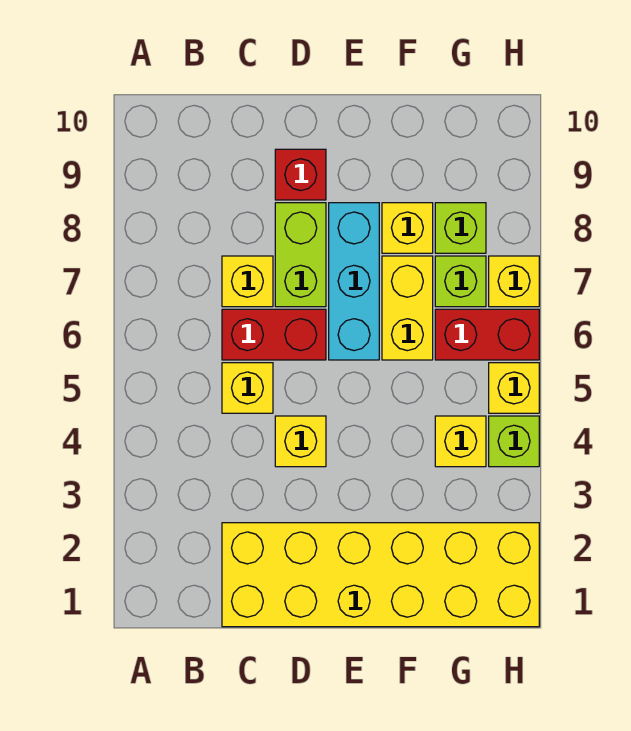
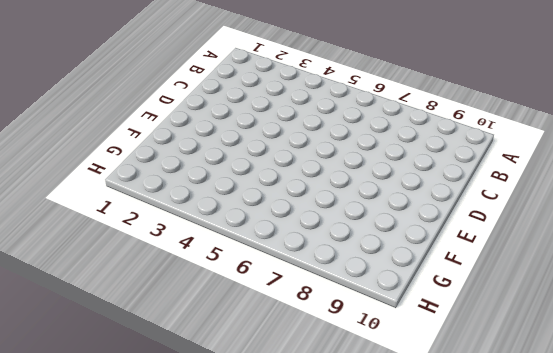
none -> yellow 2x6 brick [222,523,539,627]
none -> yellow 1x1 brick [222,363,273,413]
none -> red 1x2 brick [222,309,326,360]

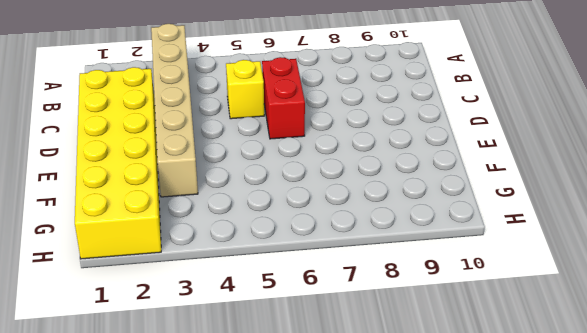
tan 1x6 brick [151,24,198,197] -> none
none -> yellow 1x1 brick [222,256,273,307]
none -> yellow 1x1 brick [275,416,326,467]
none -> lime 1x2 brick [275,203,326,307]

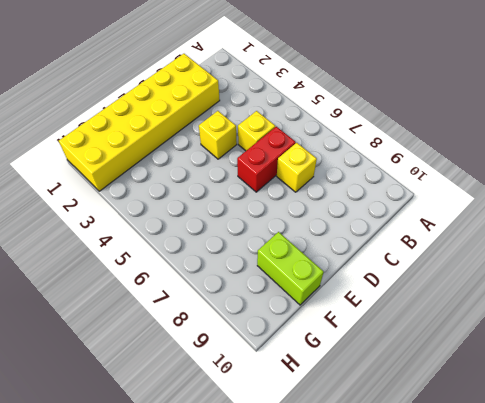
lime 1x2 brick [257,232,324,305] -> lime 1x2 brick moved to [275,203,326,307]
none -> red 1x1 brick [275,149,326,200]
none -> cyan 1x3 brick [329,203,379,360]
none -> yellow 1x2 brick [382,256,433,360]

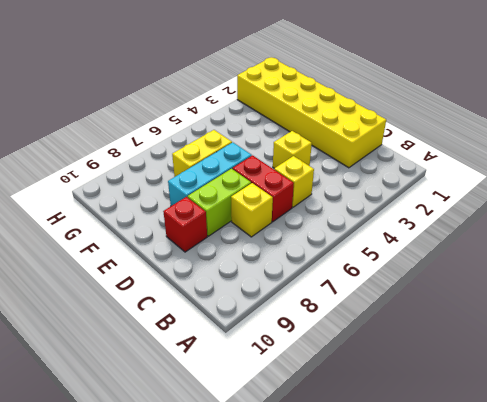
none -> yellow 1x1 brick [382,203,433,253]
none -> yellow 1x1 brick [435,416,486,467]
none -> red 1x2 brick [435,309,539,360]

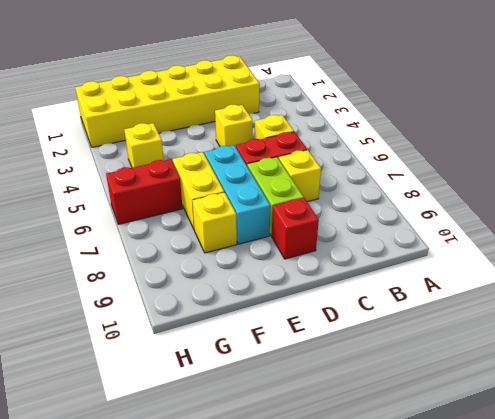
none -> lime 1x1 brick [435,256,486,307]
none -> lime 1x1 brick [435,203,486,253]
none -> lime 1x1 brick [489,416,539,467]

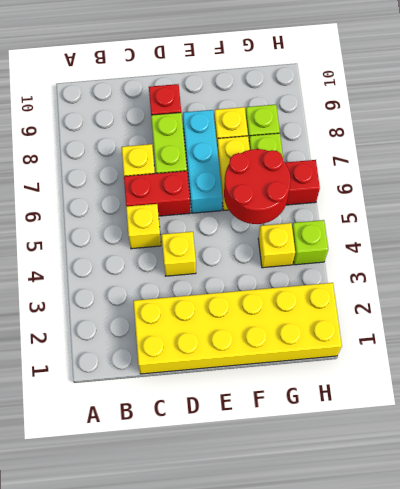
red 2x2 round brick [224,149,291,224] -> none
none -> yellow 1x1 brick [489,363,539,413]
none -> yellow 1x1 brick [489,256,539,307]

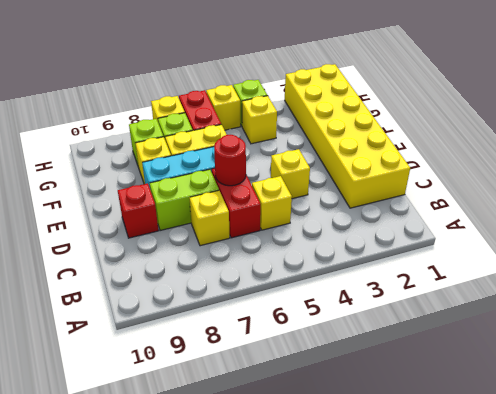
red 1x1 round brick [214,135,246,186] -> none

